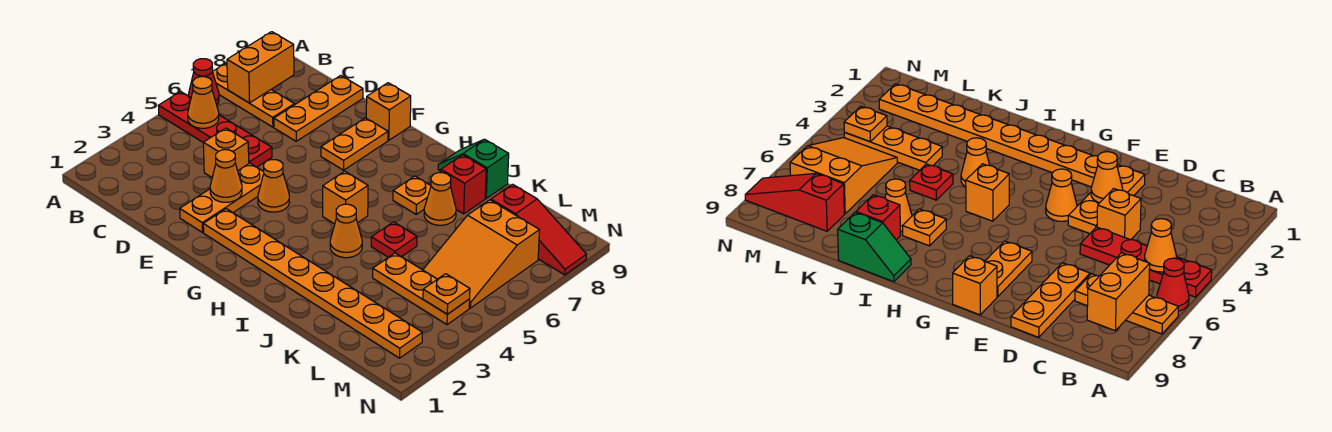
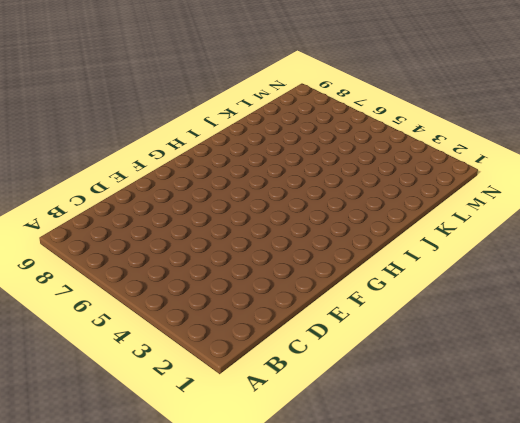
none -> red 1x4 plate [158,91,272,167]
none -> red 1x1 cone [189,59,219,105]
none -> orange 1x3 plate [213,63,295,127]

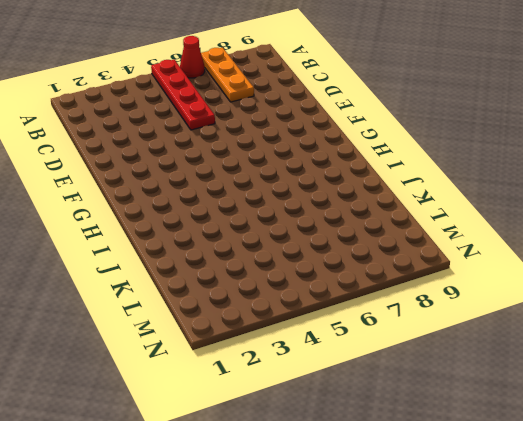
none -> orange 1x1 brick [203,128,249,177]
none -> orange 1x3 plate [274,75,363,141]
none -> orange 1x3 plate [180,163,264,232]

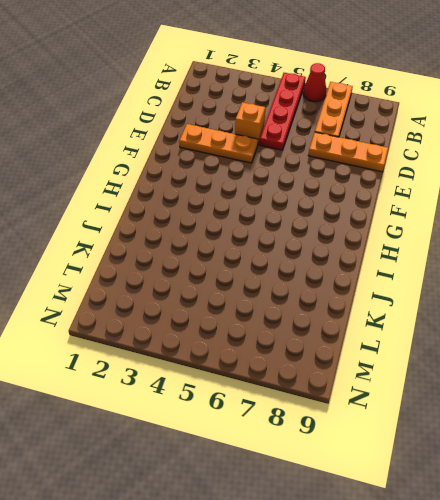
none -> orange 1x8 plate [203,209,423,358]
none -> orange 1x1 cone [258,160,289,212]
none -> orange 1x2 plate [321,118,388,170]

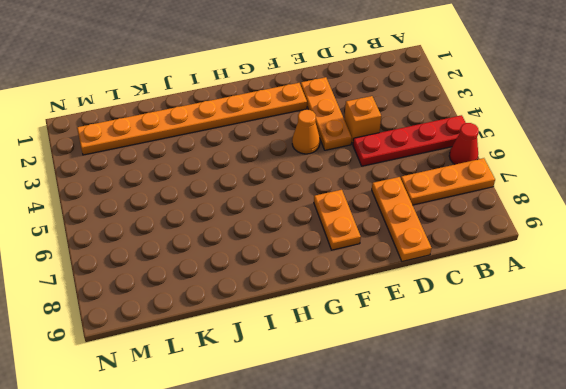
none -> orange 1x1 brick [366,83,411,140]
none -> orange 1x1 brick [323,171,368,224]
none -> orange 1x1 cone [330,204,362,258]

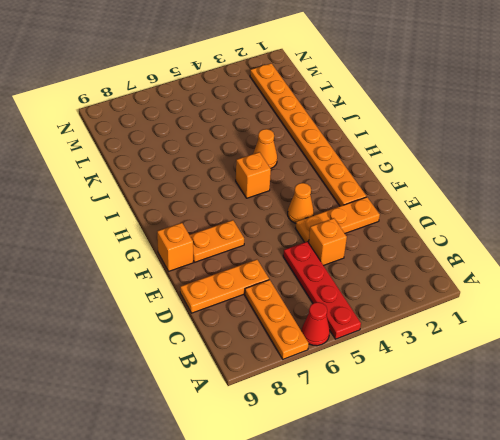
none -> orange 1x1 plate [393,176,431,214]
none -> green 1x2 slope [438,139,509,198]
none -> red 1x1 plate [371,222,417,257]

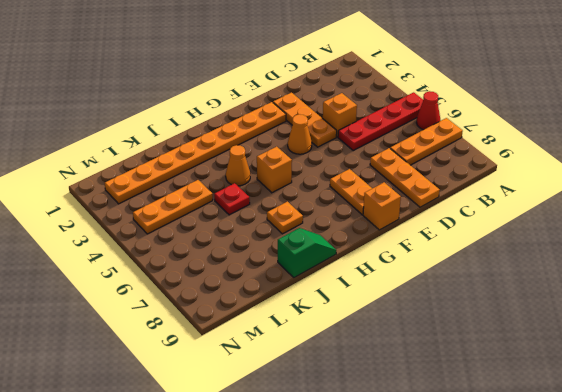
none -> orange 1x1 cone [424,173,456,225]
none -> red 1x1 brick [441,155,486,214]
none -> orange 2x3 slope [423,200,539,308]

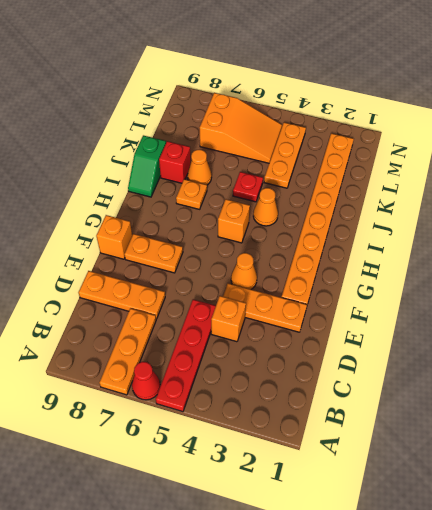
none -> red 1x3 slope [491,184,586,275]
none -> orange 1x1 cone [188,77,219,128]
none -> orange 1x2 brick [227,32,294,103]

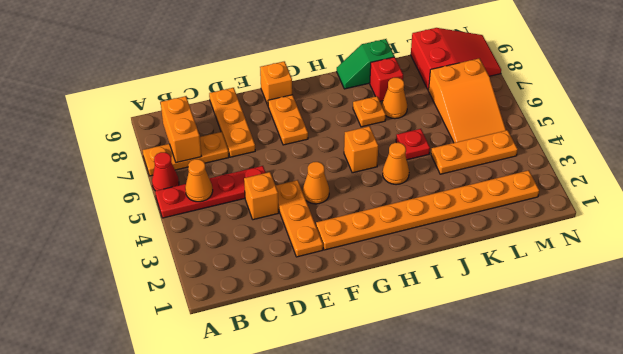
red 2x3 slope [411,28,501,90] -> red 1x3 slope [491,184,586,275]
none -> orange 1x1 cone [210,150,242,202]
none -> orange 1x1 plate [423,274,470,314]

